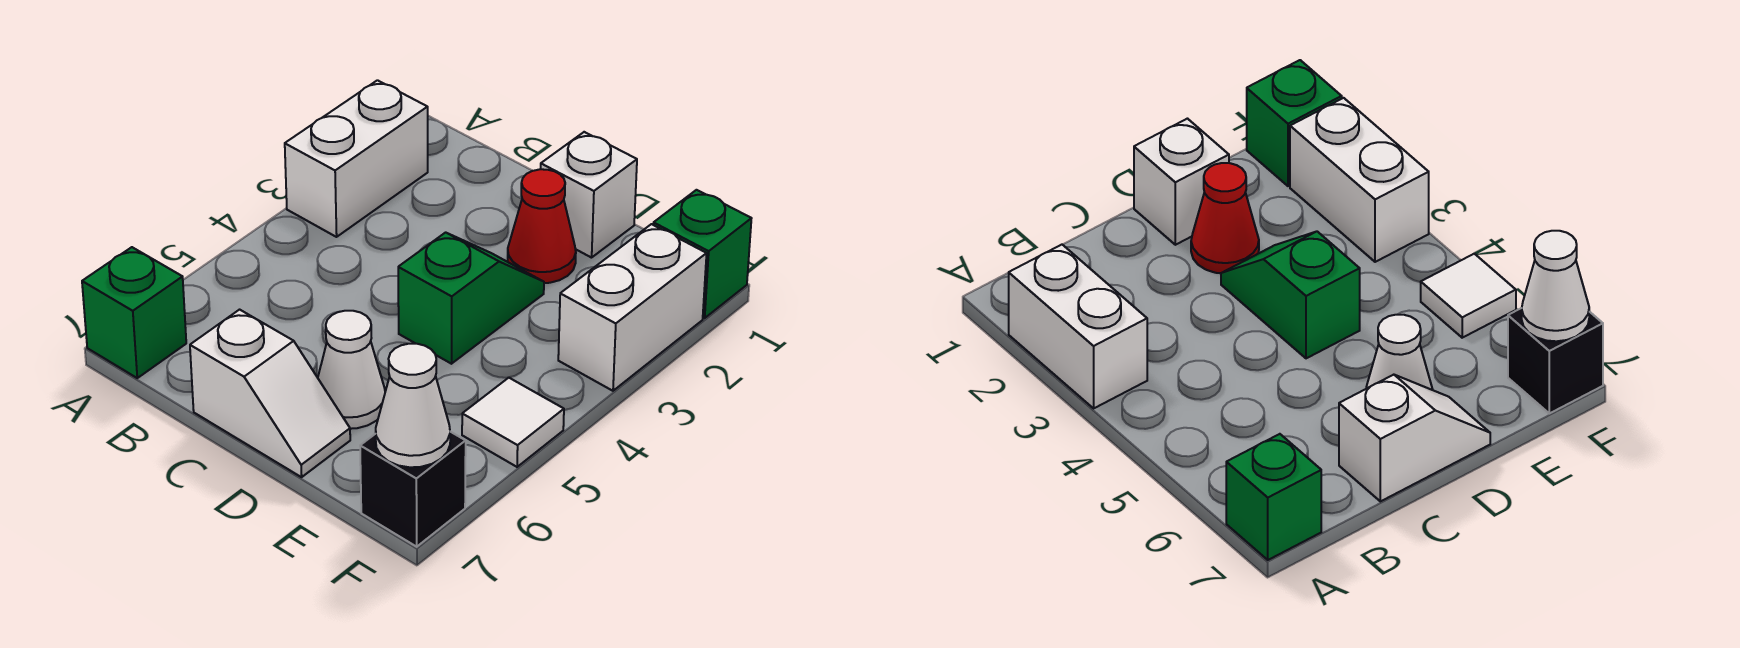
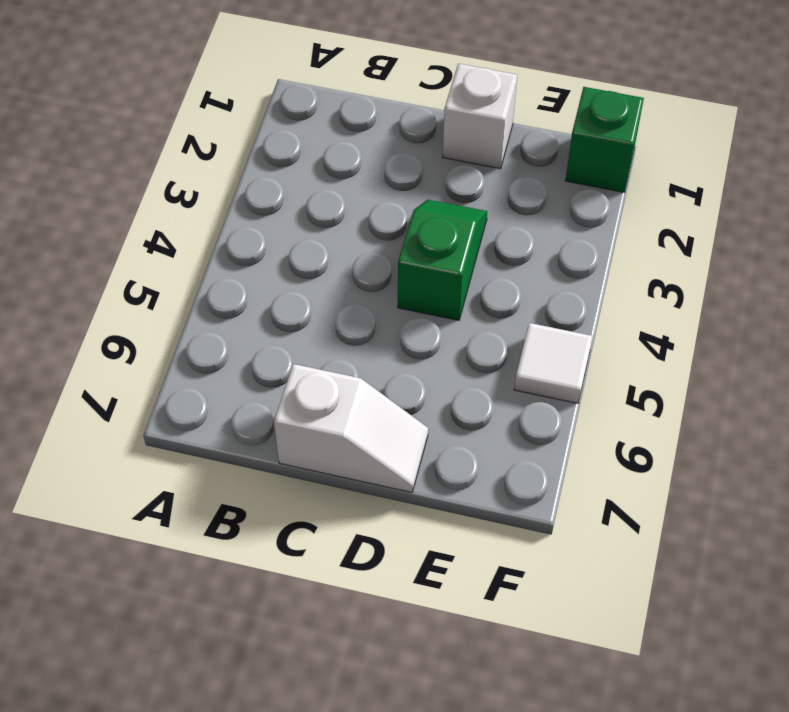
none -> white 1x2 brick [285,80,428,237]
none -> green 1x1 brick [82,247,186,378]
none -> red 1x1 cone [508,169,576,283]

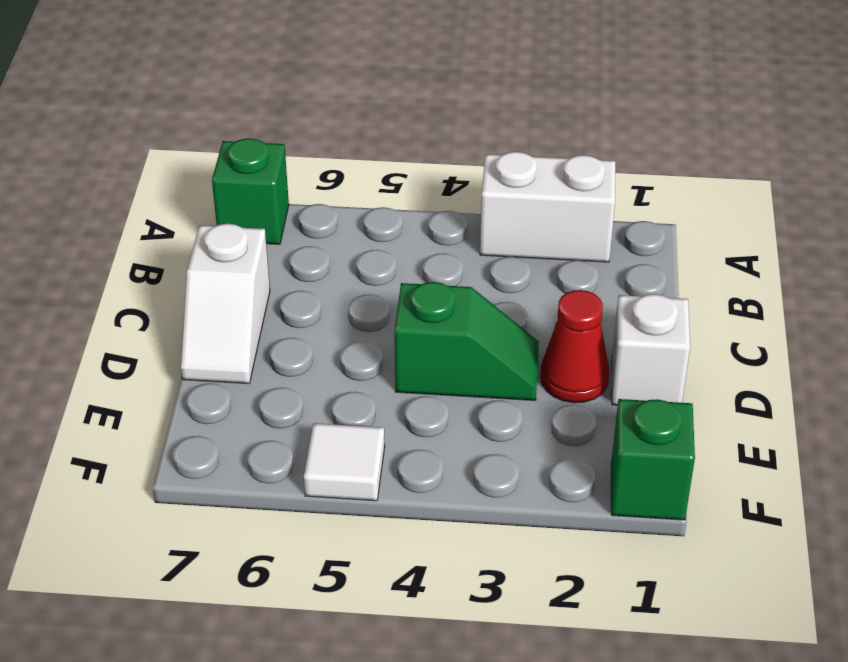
none -> white 1x1 cone [318,311,385,429]
none -> white 1x2 brick [558,224,707,391]
none -> black 1x1 brick [360,432,466,547]

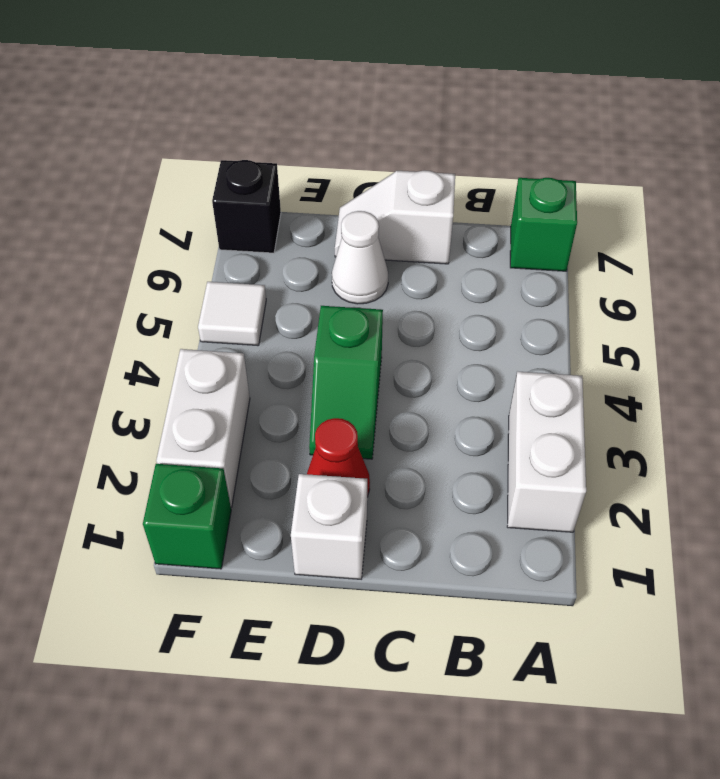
none -> white 1x1 cone [376,344,450,467]

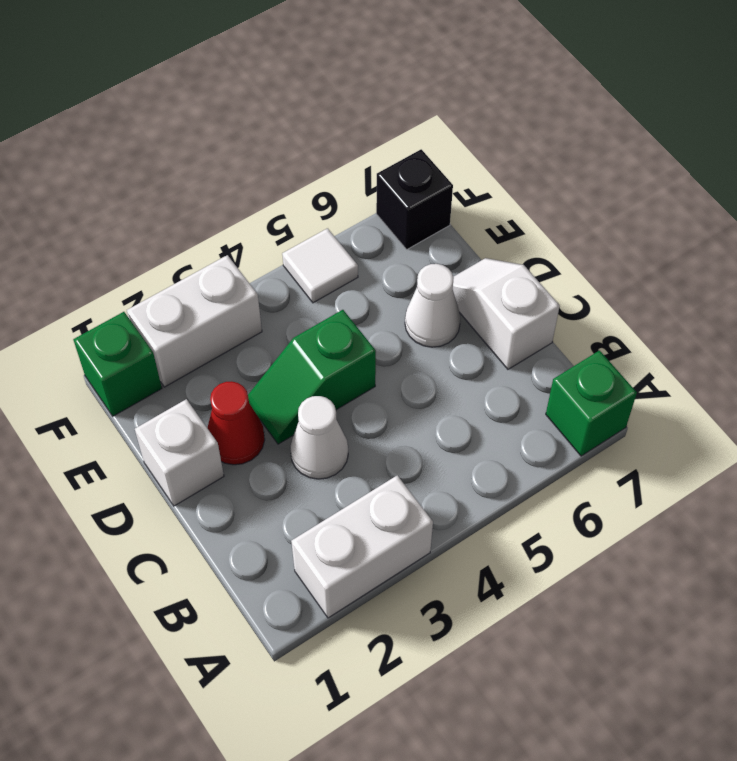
white 1x1 cone [290,396,348,479] -> white 1x1 cone moved to [376,344,450,467]

